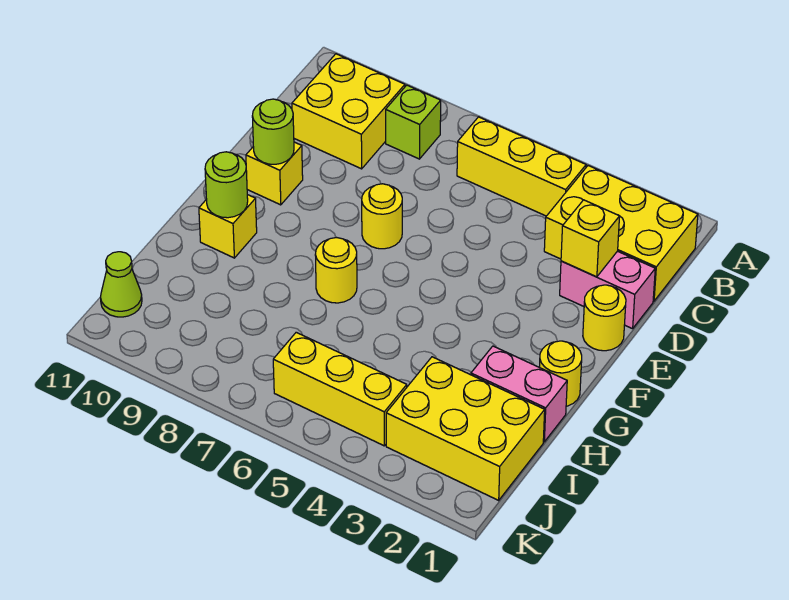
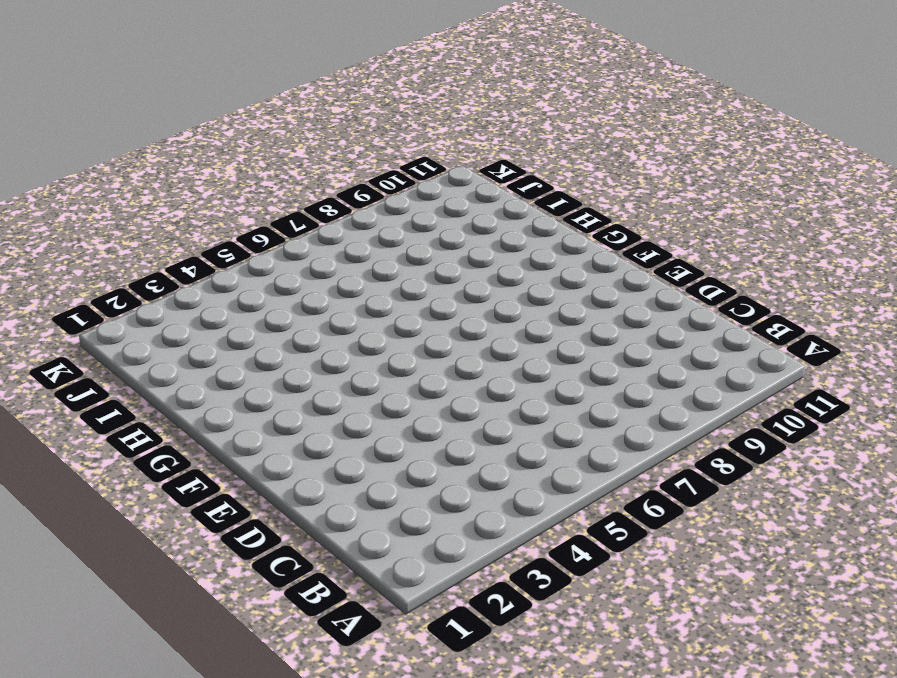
none -> yellow 2x3 brick [544,166,698,301]
none -> yellow 1x3 brick [457,117,586,216]
none -> lime 1x1 brick [386,85,441,159]

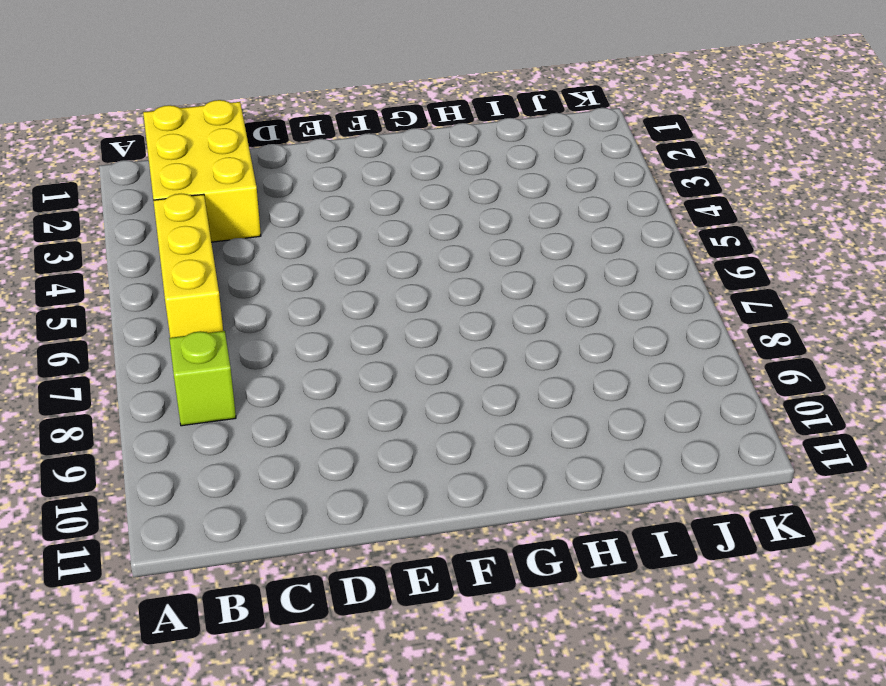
none -> yellow 2x2 brick [292,54,405,169]
none -> pink 1x2 brick [560,251,655,329]
none -> yellow 1x1 round brick [583,285,626,351]

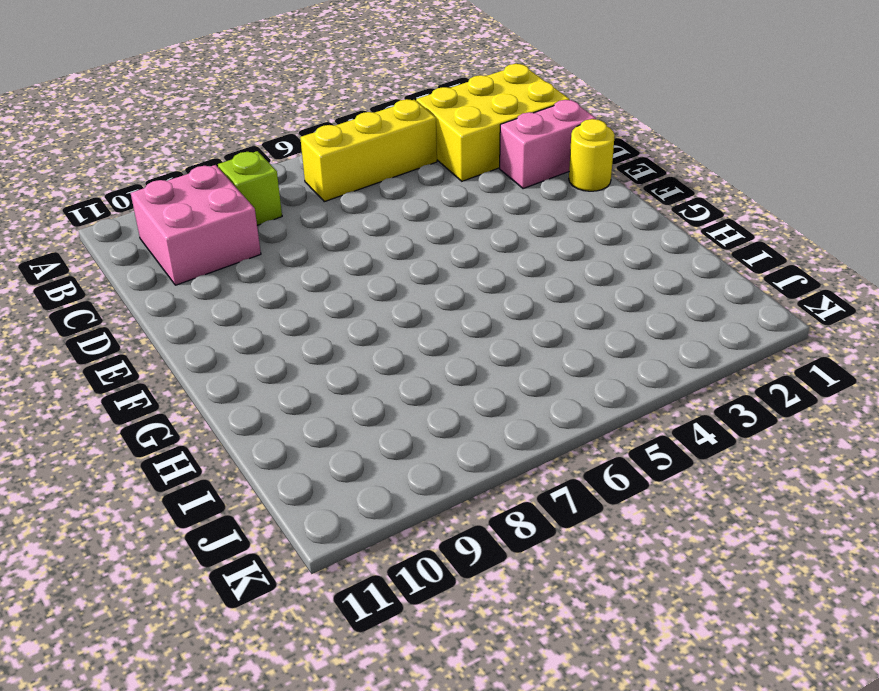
pink 2x2 brick [131,165,261,285] -> yellow 2x2 brick [292,54,405,169]
none -> yellow 1x1 round brick [362,184,402,249]
none -> yellow 1x1 brick [246,142,303,205]
none -> yellow 1x1 round brick [539,341,582,406]

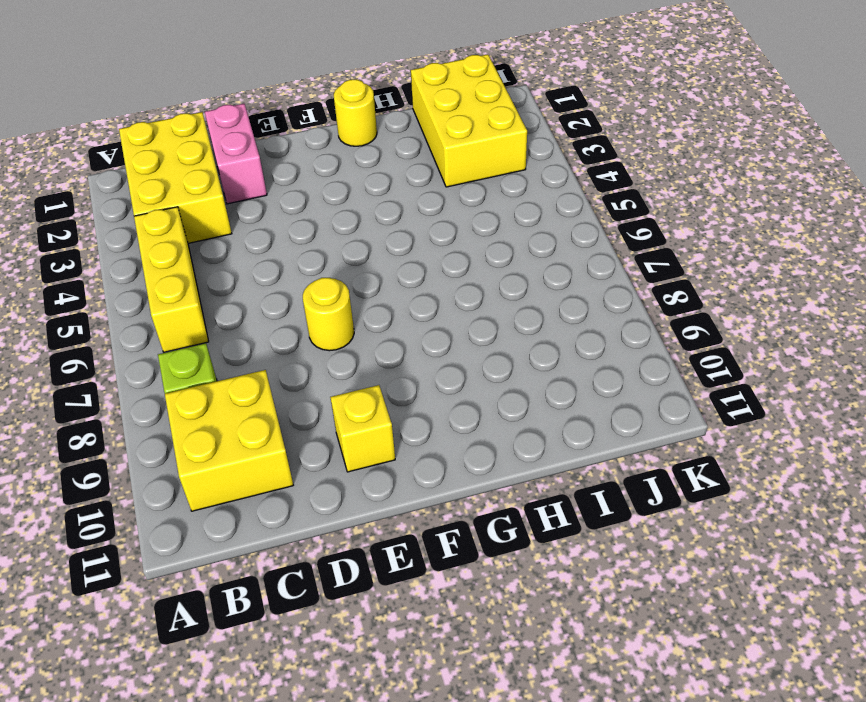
none -> yellow 1x1 round brick [583,285,626,351]
none -> yellow 1x1 round brick [315,238,357,303]
none -> yellow 1x1 brick [199,195,257,258]

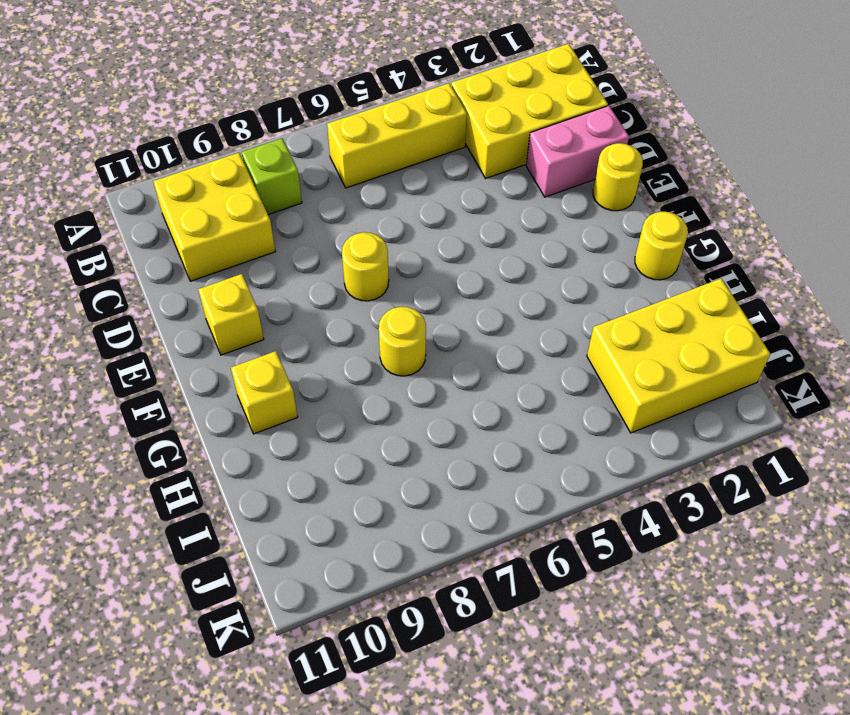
none -> pink 1x2 brick [471,346,567,442]
none -> yellow 1x3 brick [273,332,407,446]
none -> lime 1x1 cone [100,252,142,317]

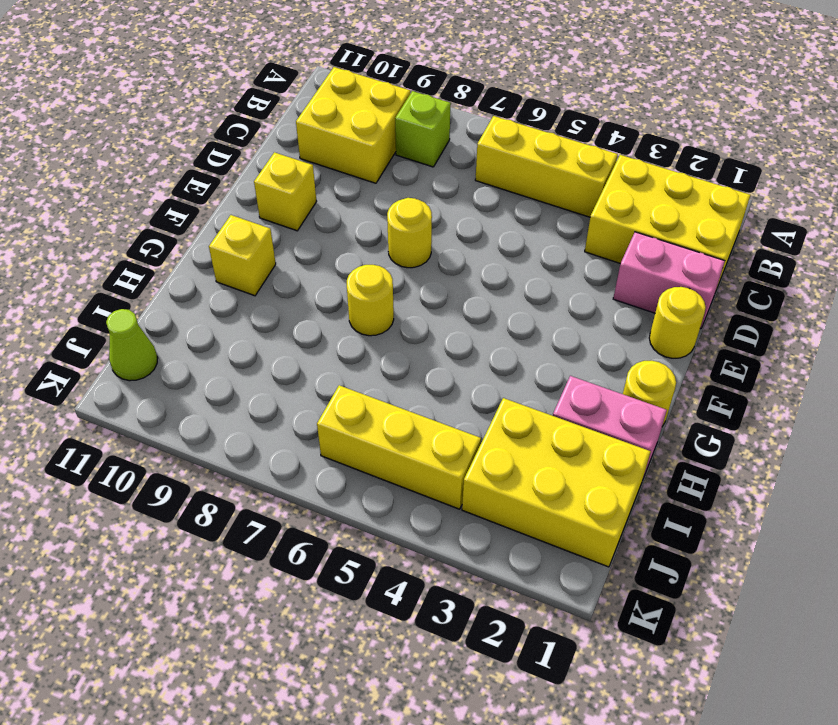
none -> yellow 1x1 brick [561,200,620,277]
none -> lime 1x1 round brick [252,99,294,164]
none -> lime 1x1 round brick [205,152,248,218]

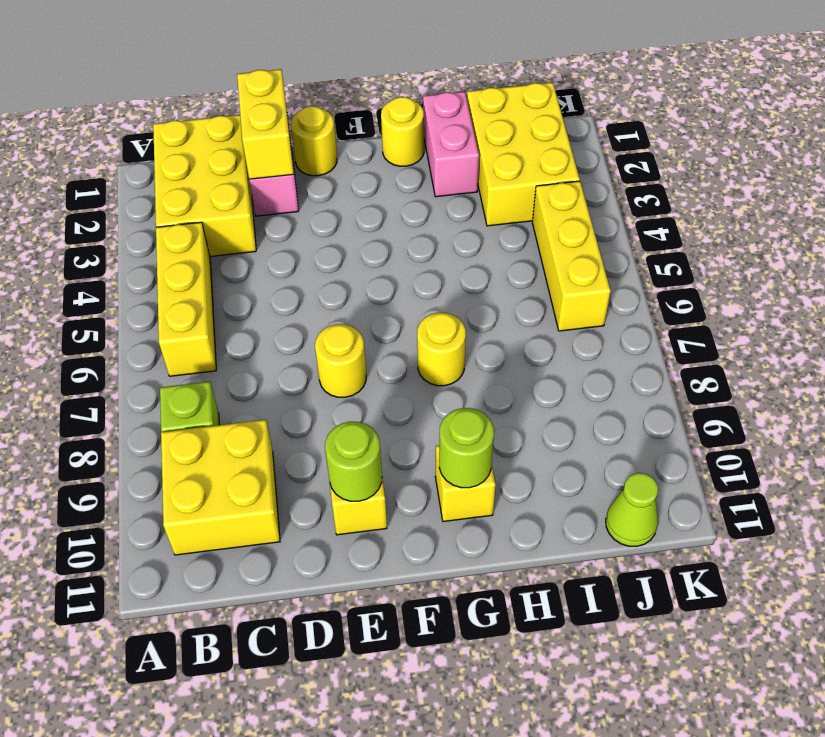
yellow 1x2 brick [237,69,294,179] -> yellow 1x1 brick [561,200,620,277]

